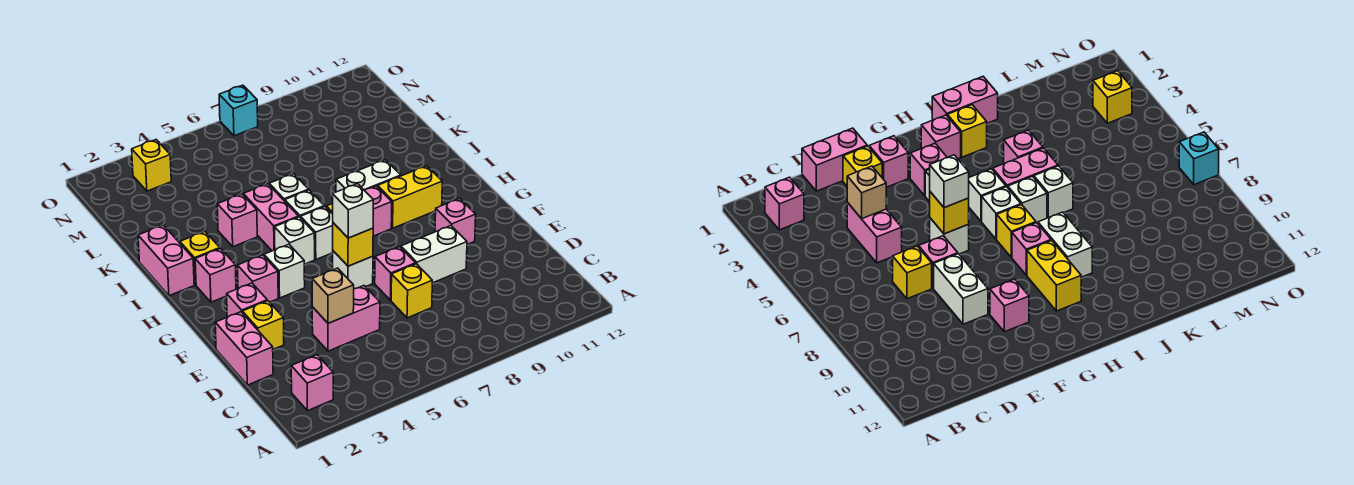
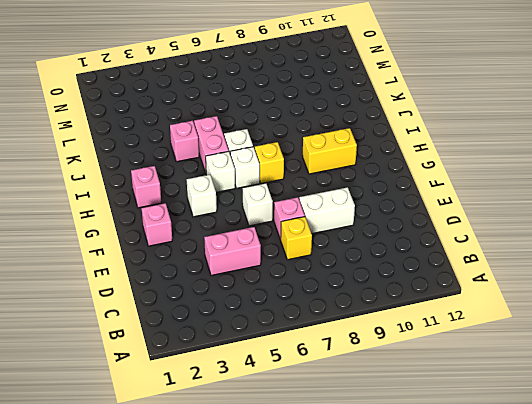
none -> pink 1x1 brick [291,355,333,411]
none -> pink 1x2 brick [215,312,273,385]
none -> yellow 1x1 brick [242,301,284,349]
none -> pink 1x1 brick [435,198,476,245]

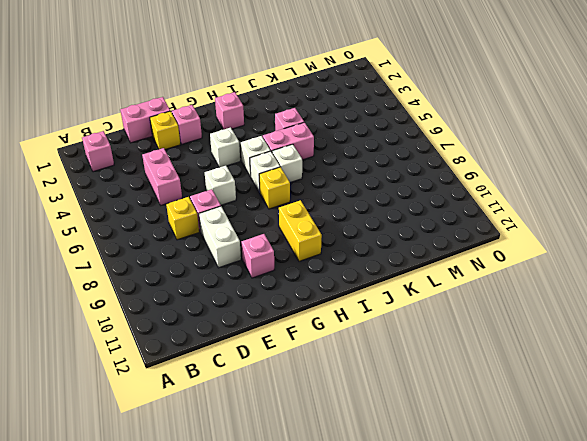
none -> pink 1x1 brick [238,255,278,302]
none -> pink 1x1 brick [365,186,392,236]
none -> pink 1x2 brick [138,225,194,296]
none -> yellow 1x1 brick [180,232,220,285]

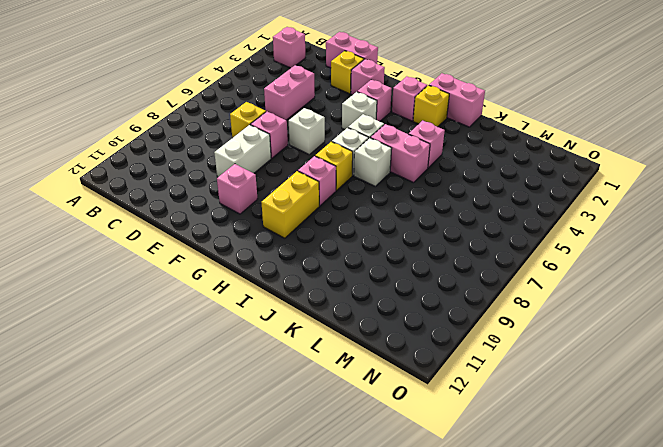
none -> white 1x2 brick [336,160,401,192]
none -> white 1x1 brick [269,174,309,201]
none -> yellow 1x1 brick [132,140,171,191]
none -> cyan 1x1 brick [219,85,258,136]

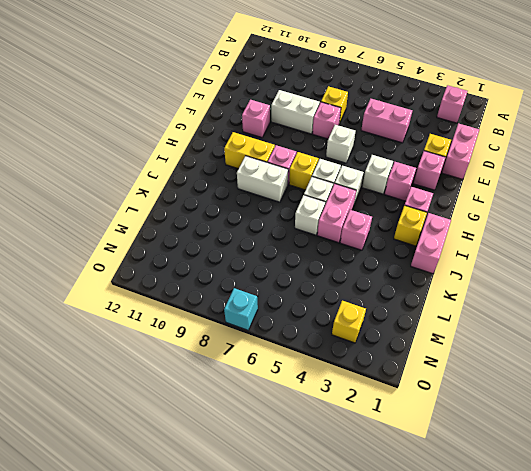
none -> tan 1x1 brick [312,268,354,323]
none -> yellow 1x1 brick [333,223,373,266]
none -> white 1x1 brick [333,184,373,238]

